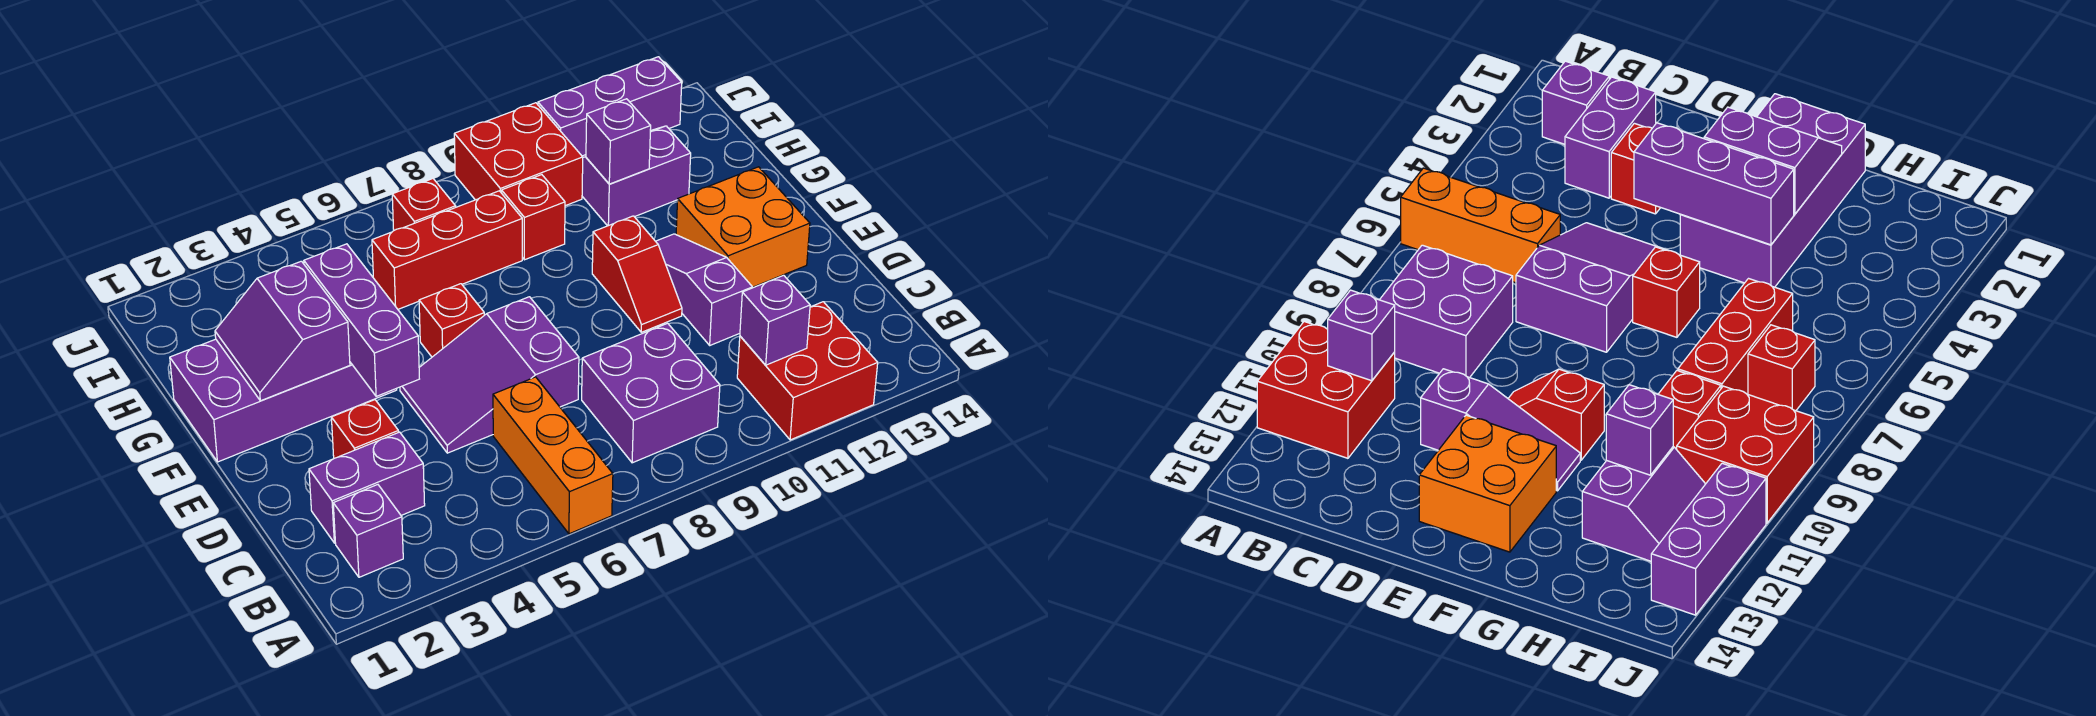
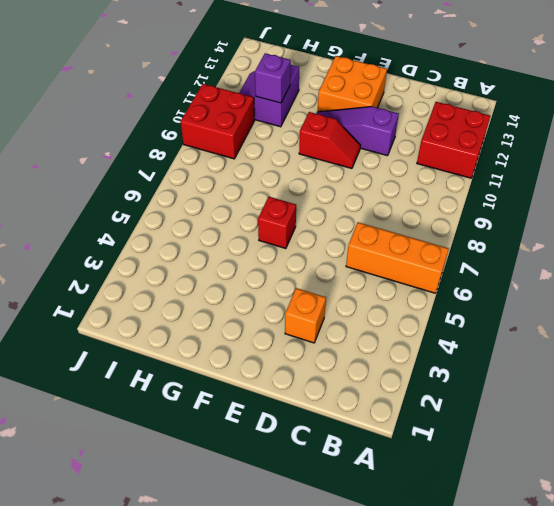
orange 1x1 brick [285,288,326,343] -> red 1x1 brick [331,400,399,458]
none -> purple 1x1 brick [333,485,403,577]
none -> purple 2x2 brick [582,323,720,463]
none -> purple 1x2 brick [309,432,425,543]

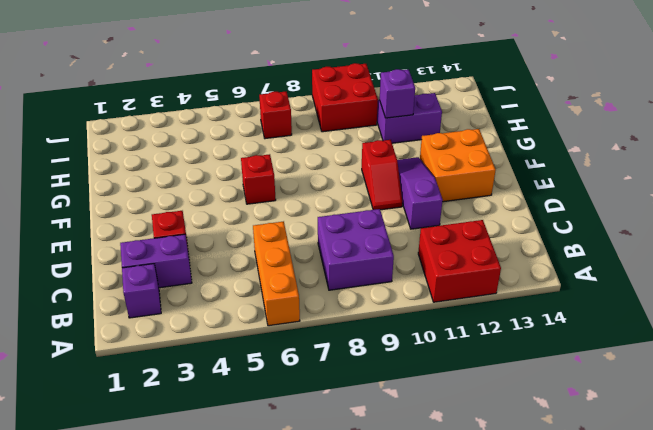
none -> purple 2x3 slope [400,297,579,453]
none -> purple 2x4 brick [170,339,397,462]
none -> red 1x3 brick [372,191,522,309]

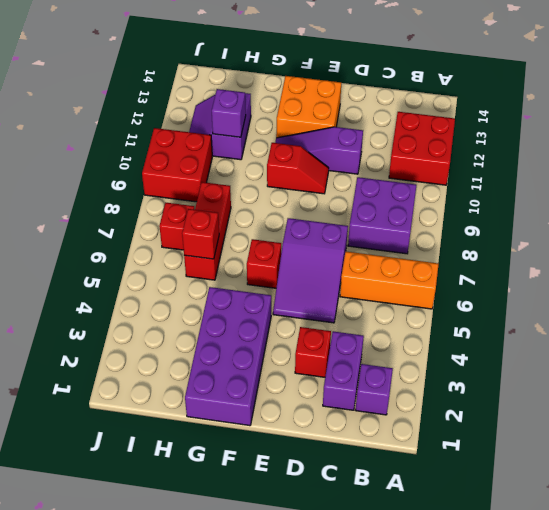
red 1x1 brick [182,209,219,259] -> red 1x1 brick moved to [502,175,565,260]
none -> purple 1x3 brick [538,57,682,156]
none -> purple 1x1 brick [740,275,810,365]
none -> purple 1x3 brick [304,244,419,396]

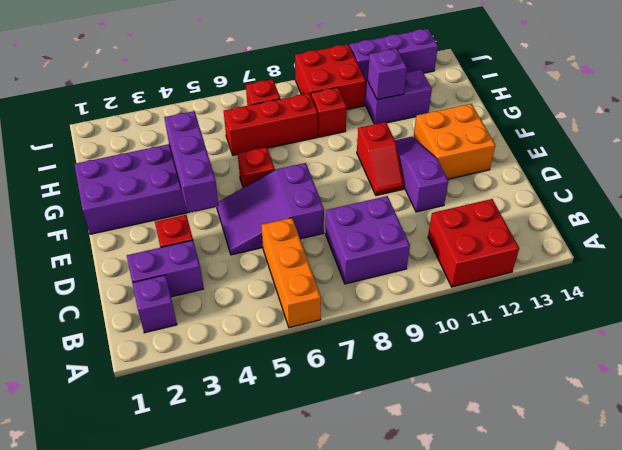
none -> purple 1x1 brick [740,275,810,365]
none -> purple 2x2 slope [215,261,350,401]

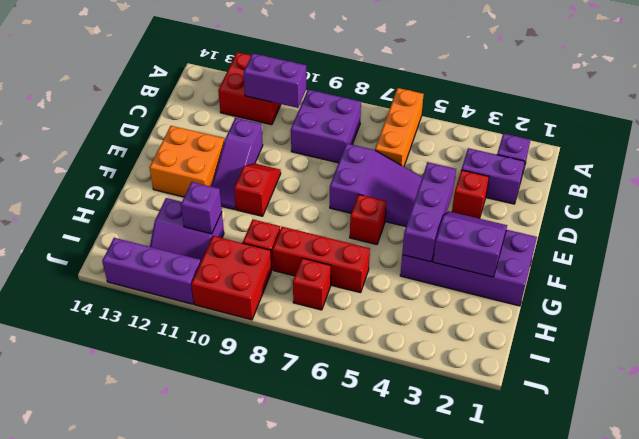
purple 1x2 brick [244,53,306,108] -> purple 1x1 brick [740,275,810,365]
purple 2x2 slope [433,211,507,277] -> purple 2x2 slope turned to [215,261,350,401]

